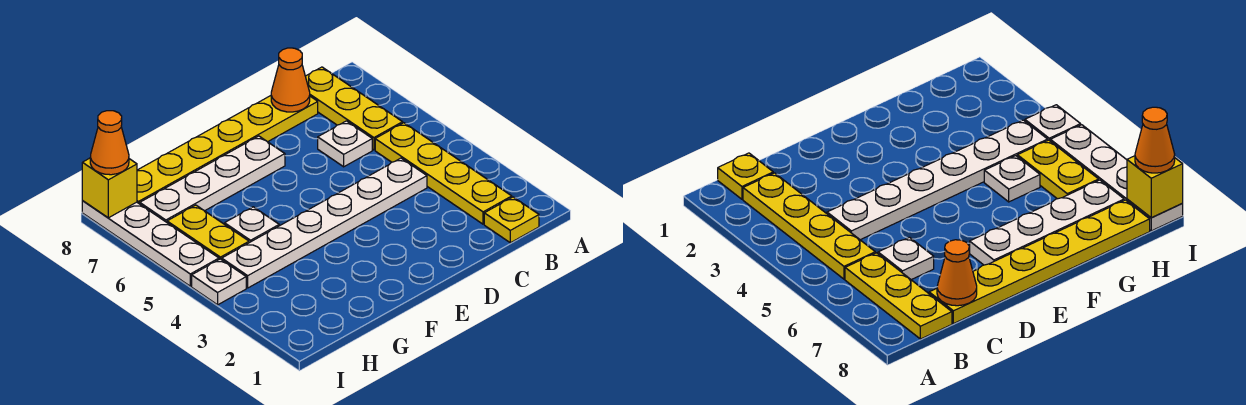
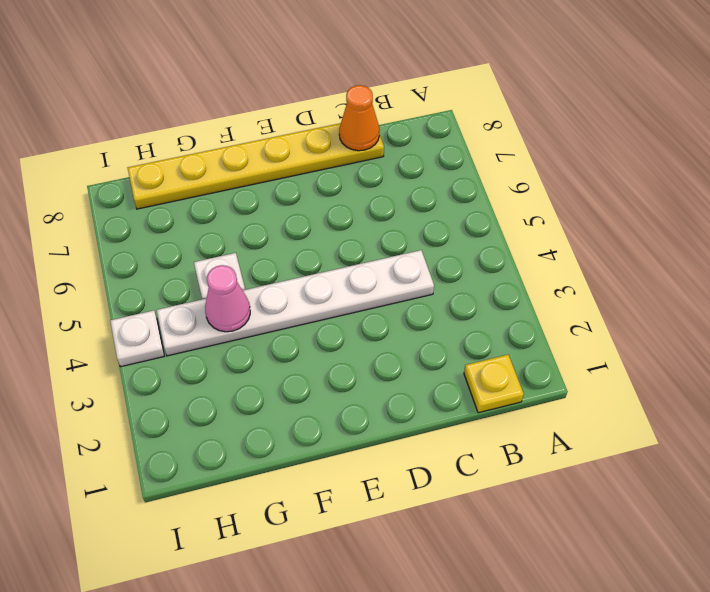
pink 1x1 cone [205,265,250,332] -> none
none -> yellow 1x4 plate [375,123,512,224]
none -> yellow 1x3 plate [305,67,403,150]
none -> white 1x1 plate [318,121,372,167]

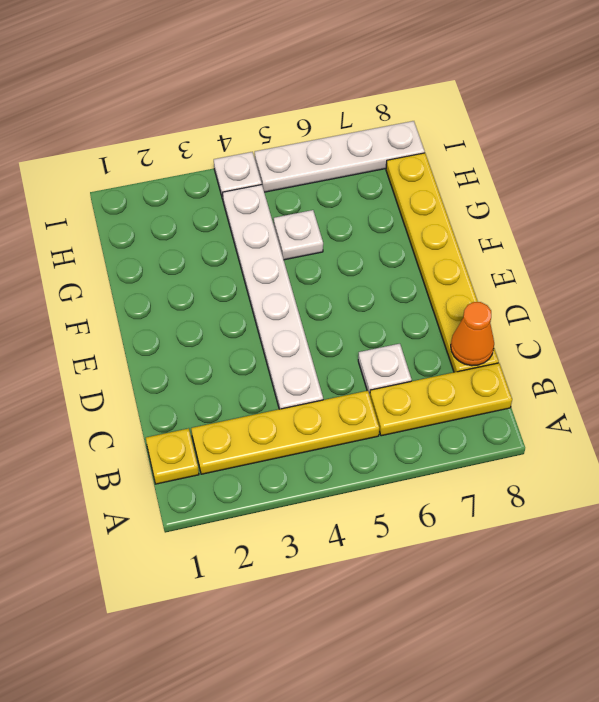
none -> white 1x4 plate [140,136,285,222]
none -> yellow 1x2 plate [167,205,249,260]
none -> yellow 1x1 brick [82,158,137,218]

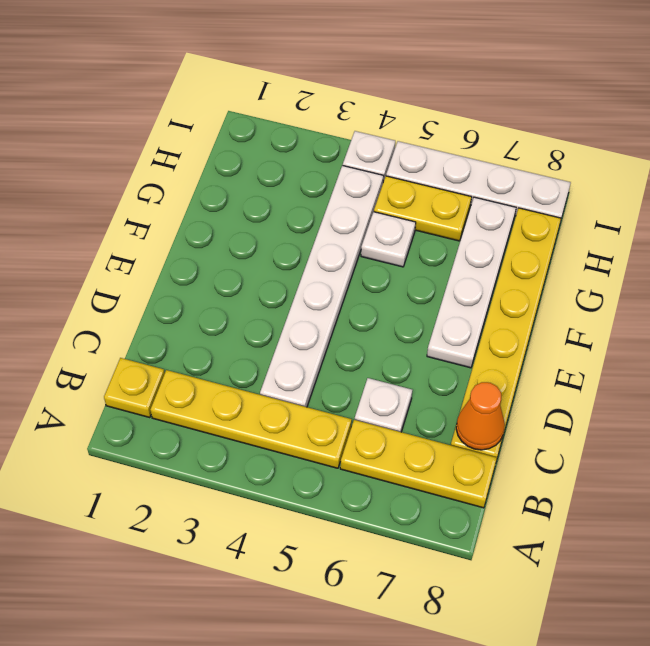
none -> yellow 1x1 brick [82,158,137,218]
none -> orange 1x1 cone [90,111,129,175]

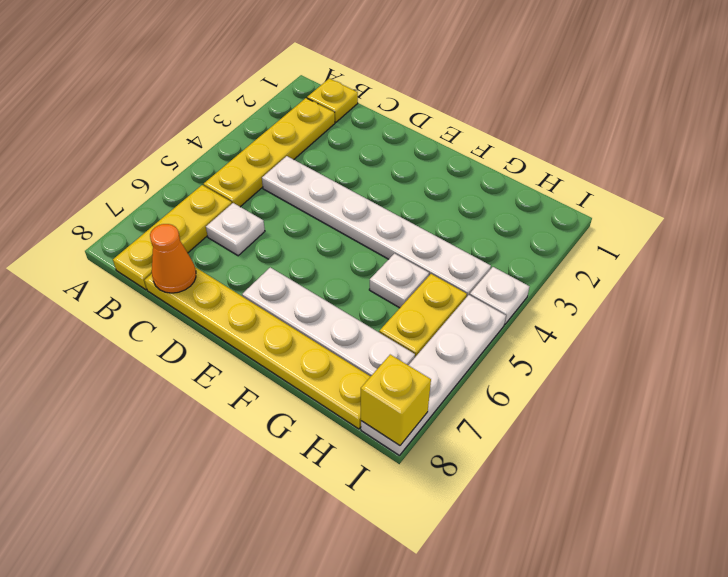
none -> orange 1x1 cone [90,111,129,175]

